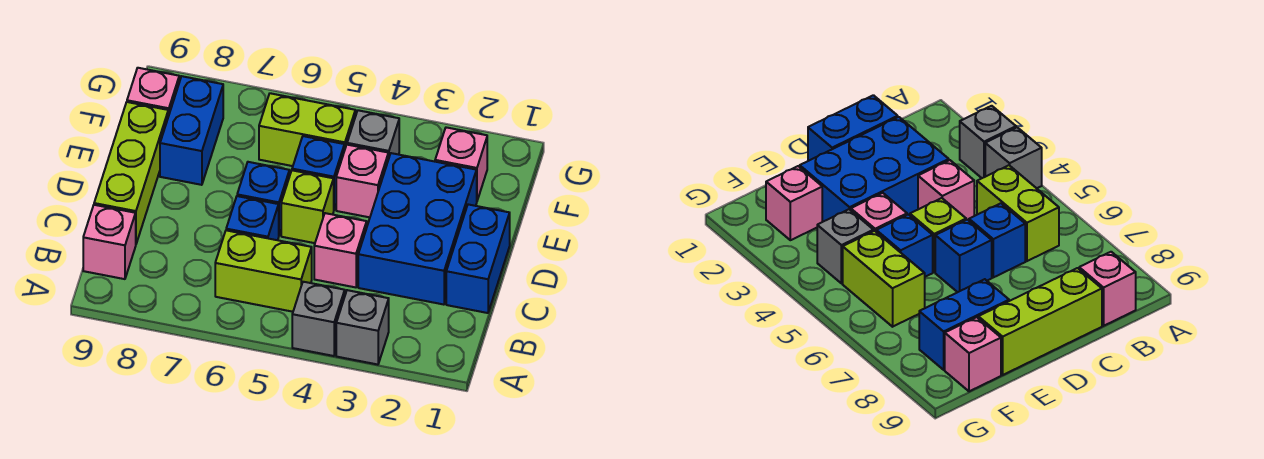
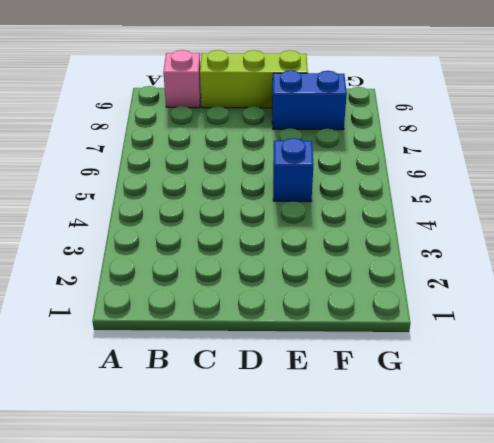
none -> grey 1x1 brick [336,290,389,365]
none -> grey 1x1 brick [292,282,345,356]
none -> lime 1x2 brick [215,230,312,312]

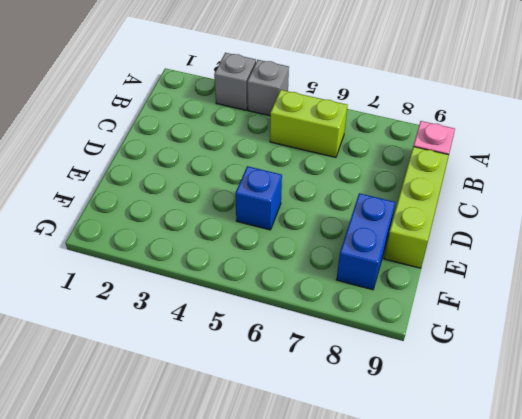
none -> blue 1x2 brick [446,204,510,313]
none -> blue 2x3 brick [358,153,477,305]
none -> pink 1x1 brick [314,213,367,287]

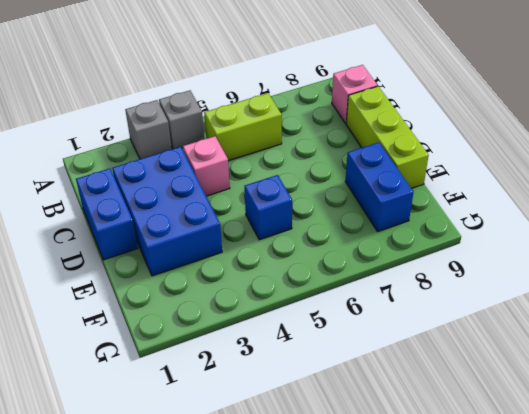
none -> blue 1x1 brick [226,196,279,240]
none -> lime 1x1 brick [281,170,334,243]
none -> blue 1x1 brick [237,162,290,235]

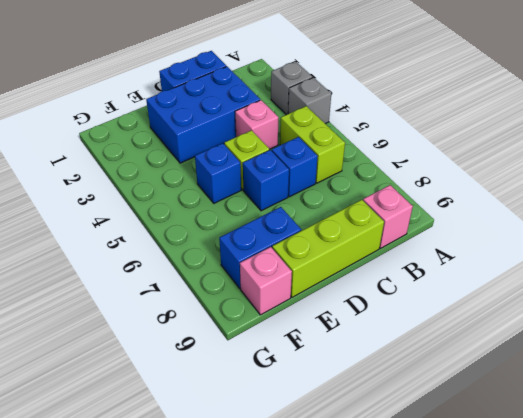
none -> pink 1x1 brick [336,145,389,217]
none -> pink 1x1 brick [435,127,487,200]
none -> grey 1x1 brick [347,110,399,156]

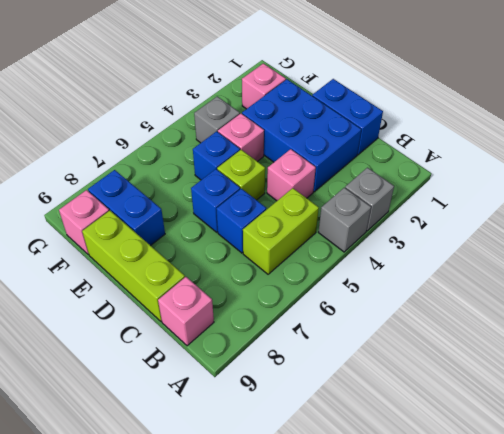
none -> lime 1x2 brick [259,93,355,166]

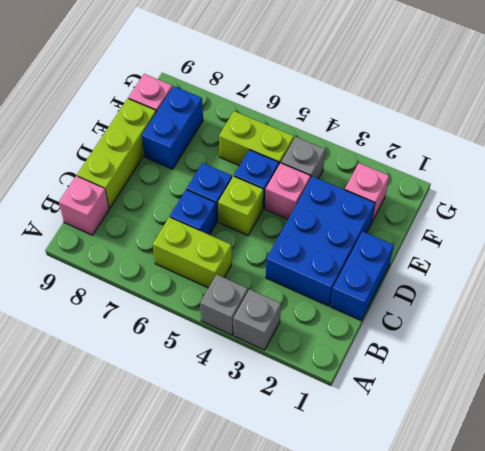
none -> pink 1x1 brick [314,213,367,287]

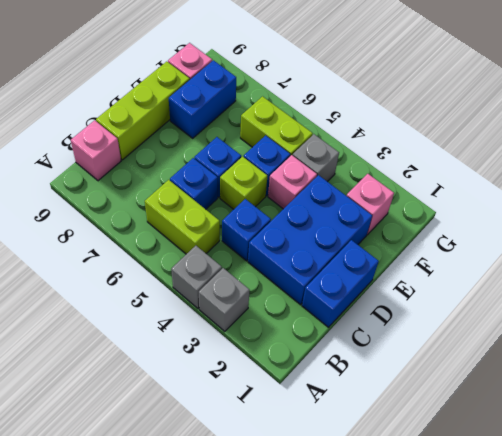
blue 1x1 brick [222,199,271,261] -> pink 1x1 brick [314,213,367,287]

